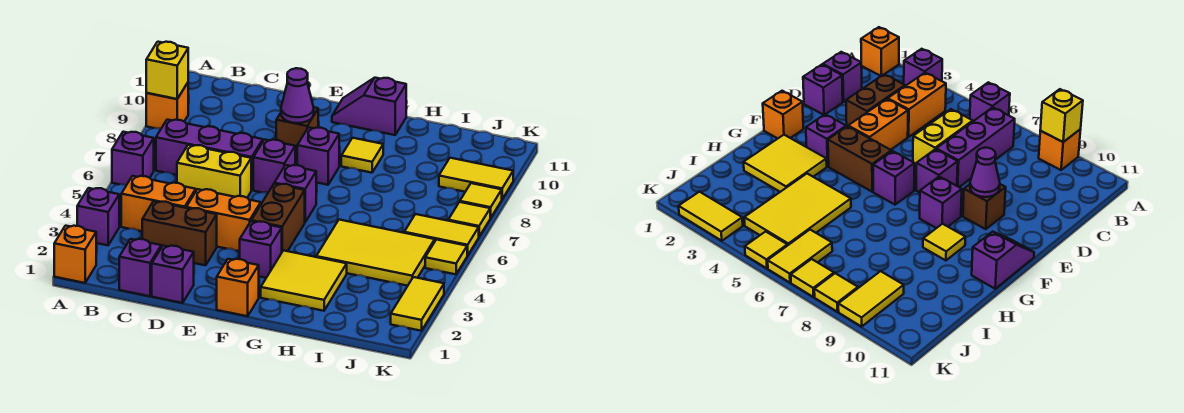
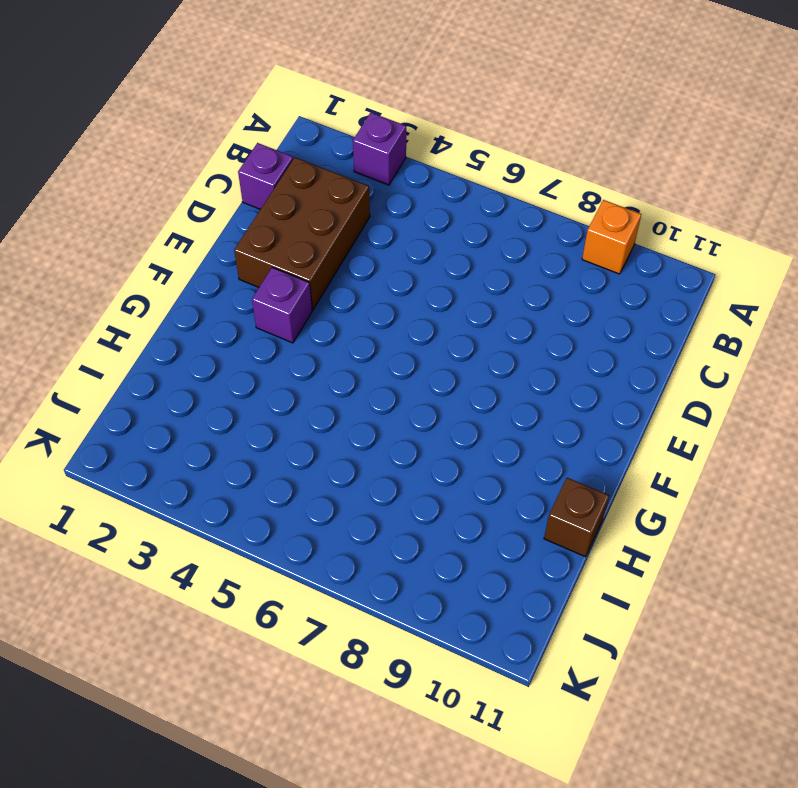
brown 2x3 brick [234,158,370,310] -> brown 1x2 brick [142,201,217,265]
brown 1x1 brick [544,478,609,557] -> brown 1x1 brick moved to [276,107,318,157]
none -> orange 1x1 brick [54,226,96,283]
none -> purple 1x1 brick [112,132,154,185]
none -> orange 1x2 brick [121,176,196,231]
none -> purple 1x3 brick [156,120,263,190]

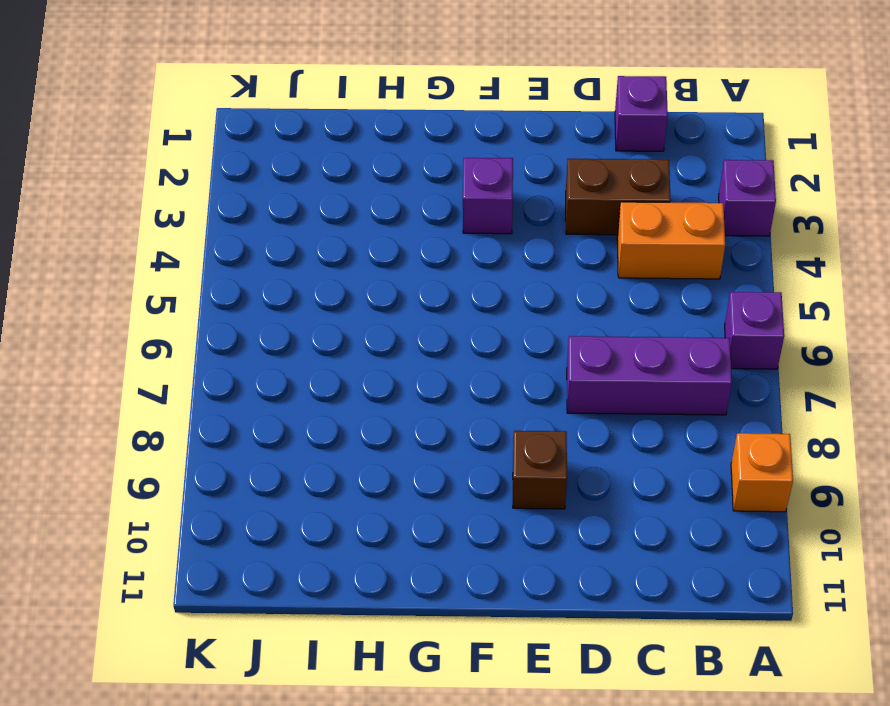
none -> orange 1x1 brick [54,226,96,283]
none -> yellow 1x2 brick [177,145,251,198]
none -> purple 1x1 brick [152,246,194,303]
none -> orange 1x2 brick [186,189,261,251]

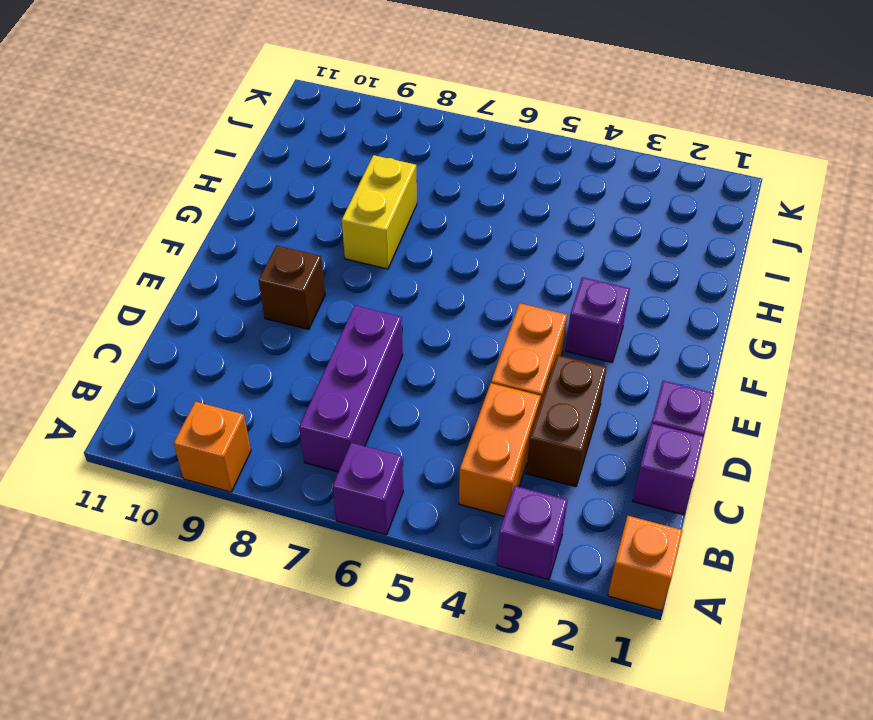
yellow 1x2 brick [342,155,417,269] -> yellow 1x2 brick moved to [177,145,251,198]
none -> purple 1x1 brick [253,140,295,193]
none -> orange 1x1 brick [217,259,259,316]
none -> brown 1x2 brick [251,184,305,251]
none -> purple 1x1 brick [274,165,316,222]

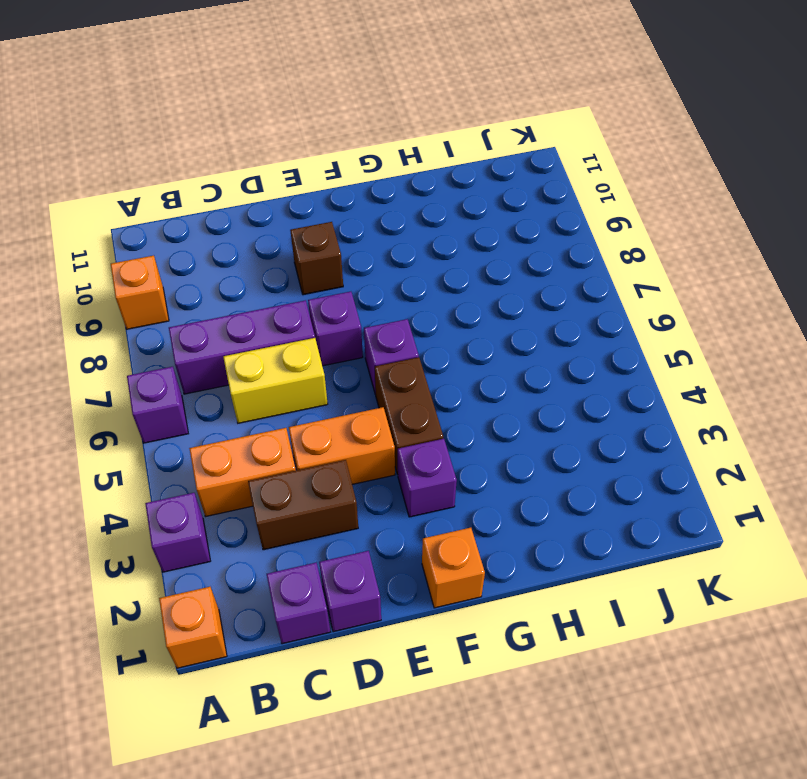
none -> purple 1x1 brick [297,127,339,185]
none -> purple 1x2 slope [332,78,406,135]
none -> yellow 2x2 tile [261,250,347,311]
none -> yellow 1x1 tile [341,138,383,173]

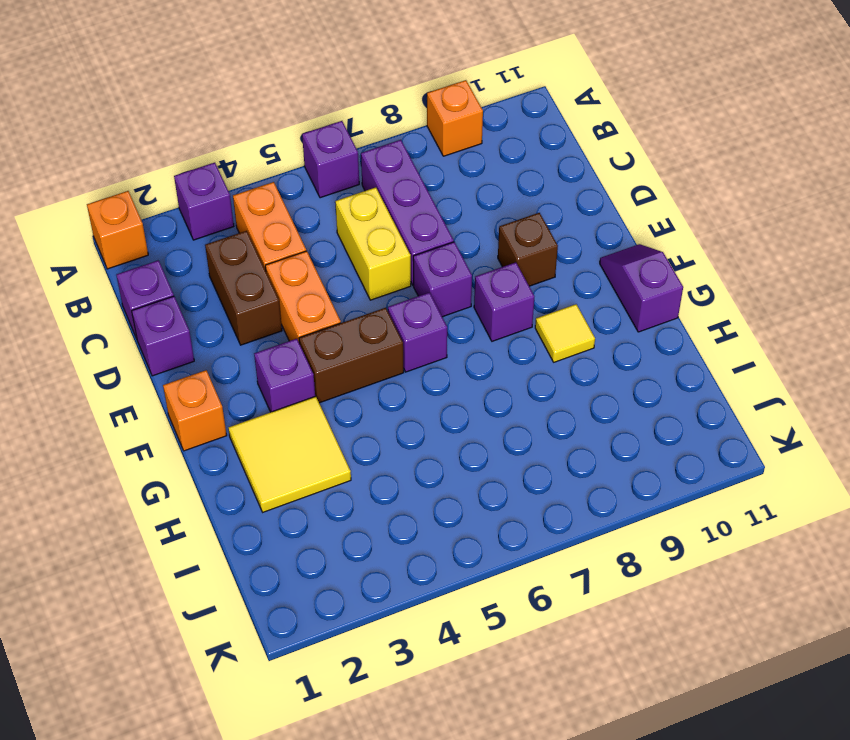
none -> yellow 2x3 tile [316,220,435,286]
none -> yellow 1x2 tile [404,214,479,255]
none -> yellow 1x2 tile [439,158,513,199]
none -> yellow 1x2 tile [391,277,444,331]

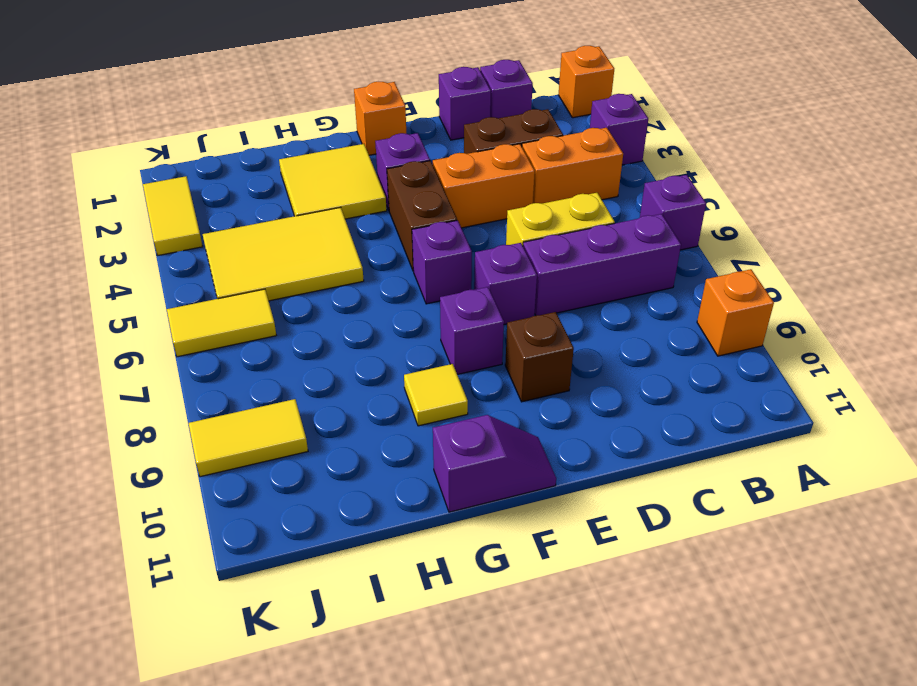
none -> yellow 1x1 tile [425,240,468,274]
none -> yellow 1x1 tile [448,202,490,236]
none -> yellow 1x1 tile [460,183,502,218]
none -> yellow 1x1 brick [146,42,188,99]

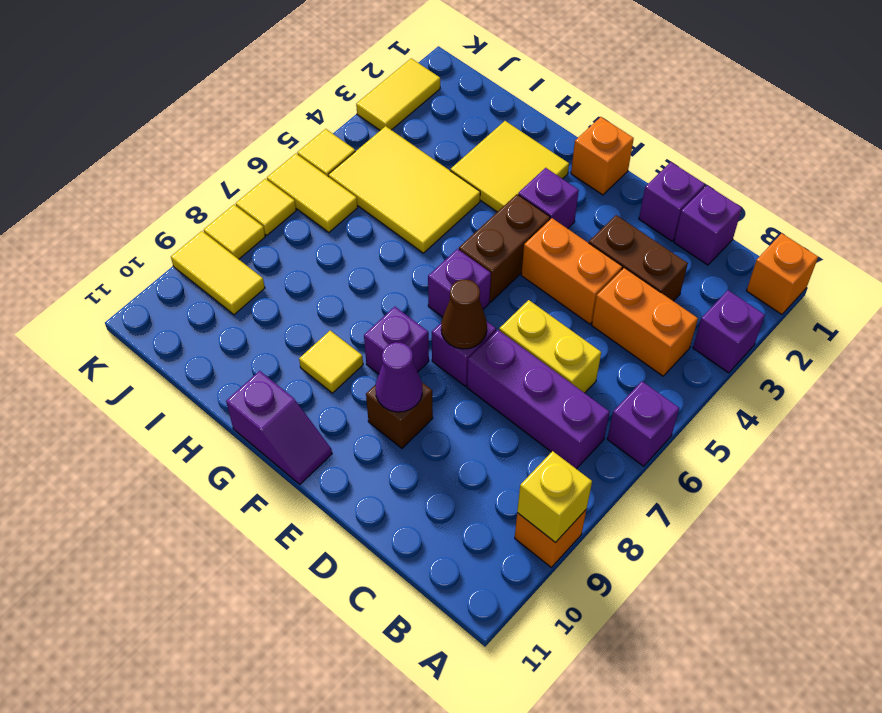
brown 1x1 cone [441,280,487,349] -> none

